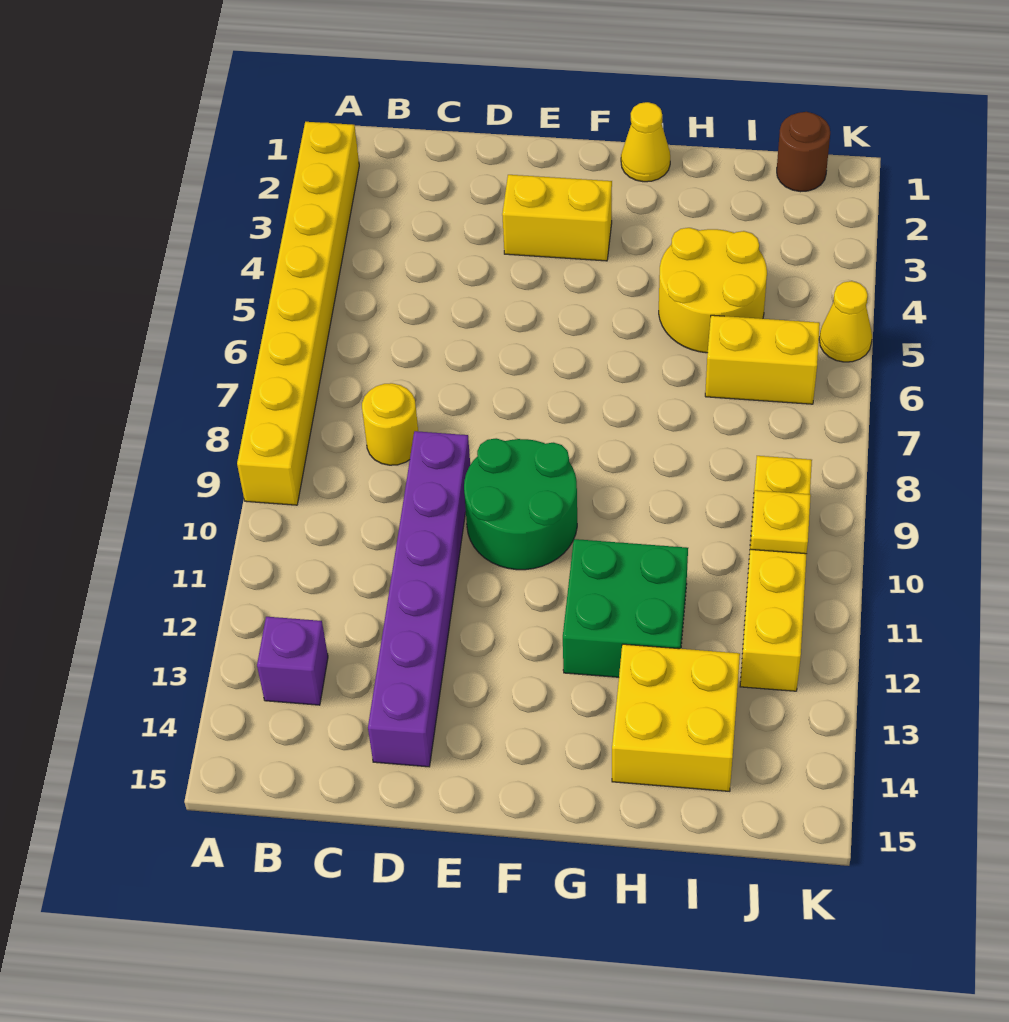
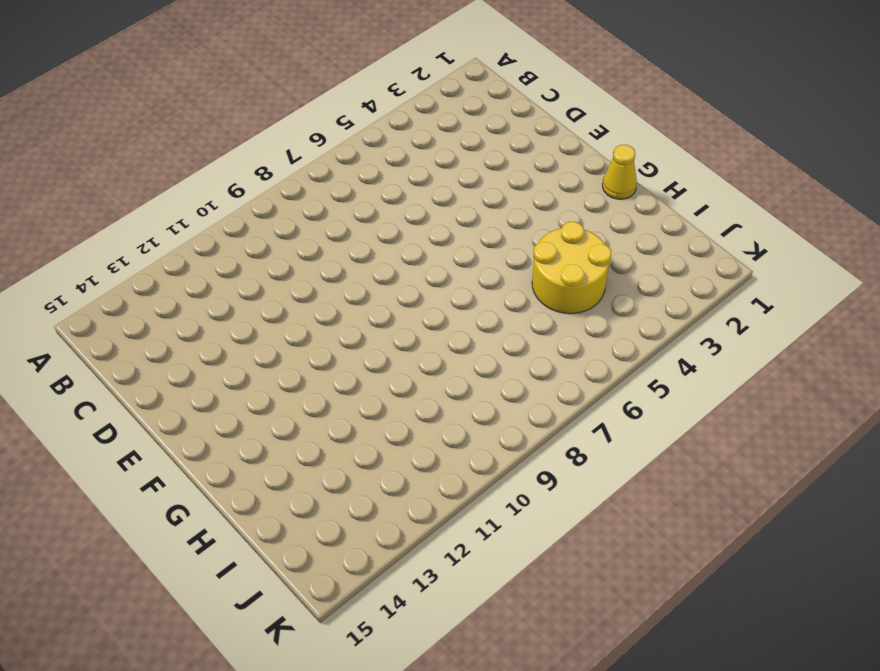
none -> yellow 1x8 brick [237,122,359,505]
none -> purple 1x1 brick [257,617,328,705]
none -> yellow 1x1 round brick [362,383,418,465]

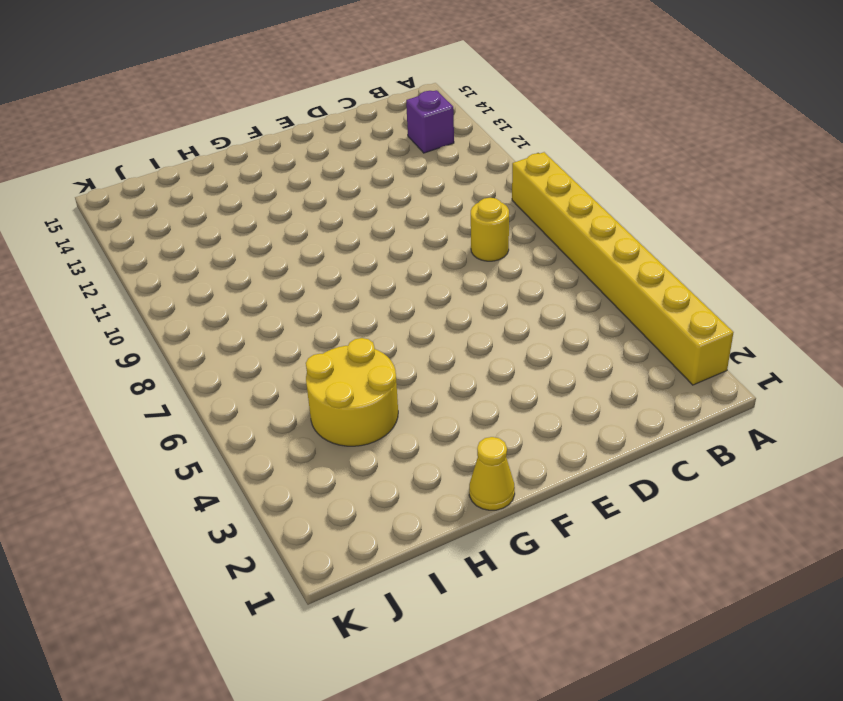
none -> purple 1x6 brick [368,431,470,767]
none -> yellow 1x2 brick [502,175,612,261]
none -> green 2x2 round brick [464,438,577,570]

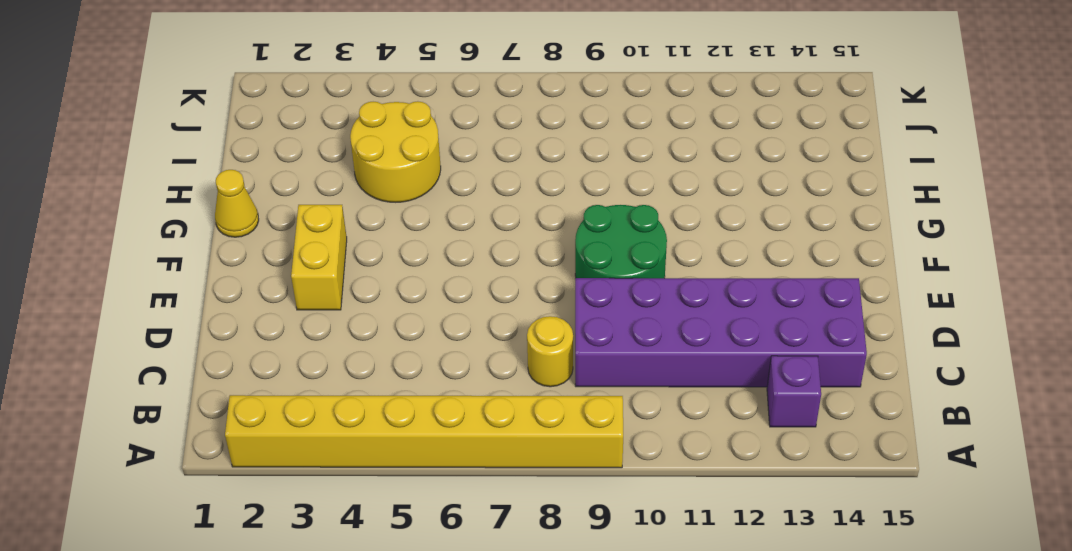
purple 2x6 brick [575,278,867,387] -> purple 1x6 brick [368,431,470,767]
none -> green 2x2 brick [563,539,688,677]
none -> yellow 2x2 brick [612,644,740,791]
none -> yellow 1x2 brick [705,315,820,404]

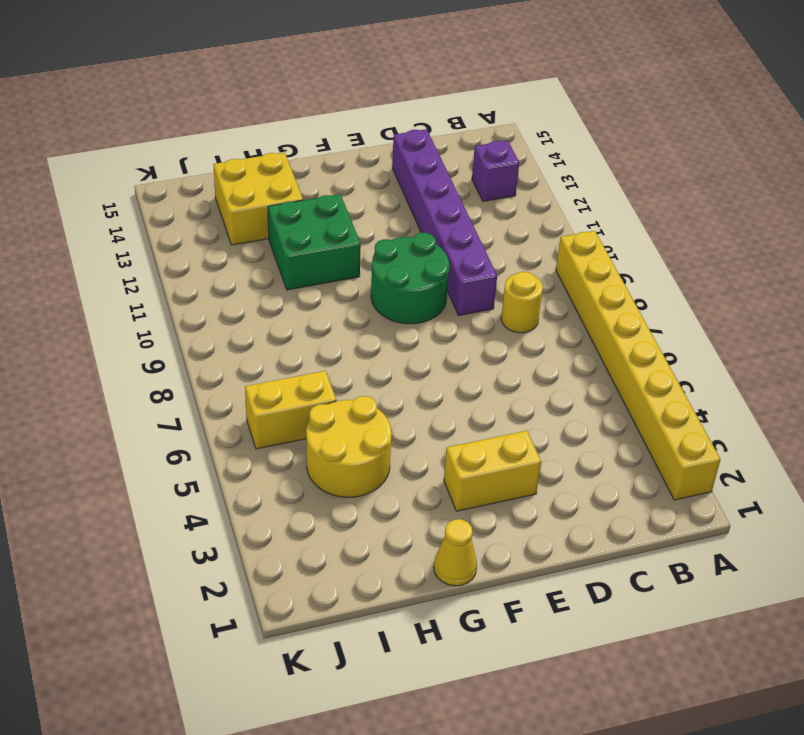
none -> brown 1x1 round brick [777,112,830,192]
none -> yellow 1x4 brick [740,456,812,691]
none -> yellow 1x1 cone [819,281,872,362]

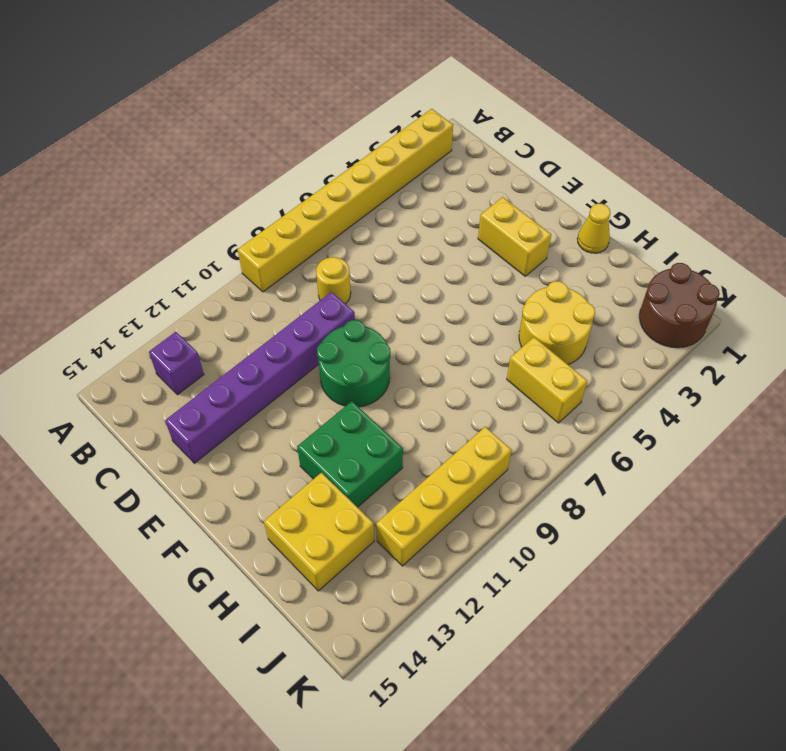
brown 2x2 round brick [639,263,720,348] -> brown 1x1 round brick [777,112,830,192]
none -> yellow 1x1 cone [819,281,872,362]
none -> yellow 1x1 plate [750,490,811,554]

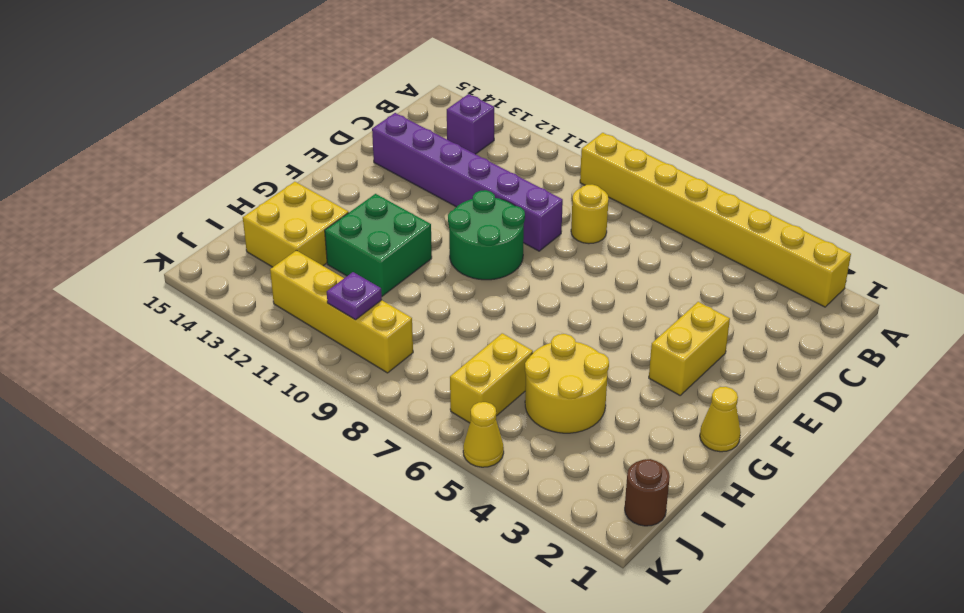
purple 1x1 plate [327,272,382,320] -> yellow 1x1 plate [750,490,811,554]

